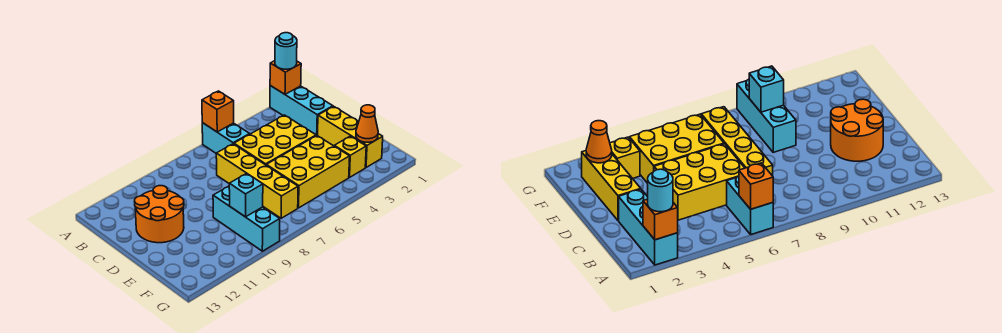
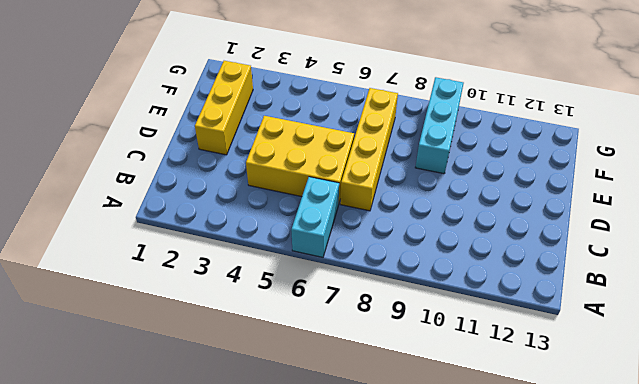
none -> cyan 1x3 brick [270,86,333,136]
none -> orange 2x2 round brick [135,186,184,243]
none -> yellow 2x3 brick [266,136,350,208]

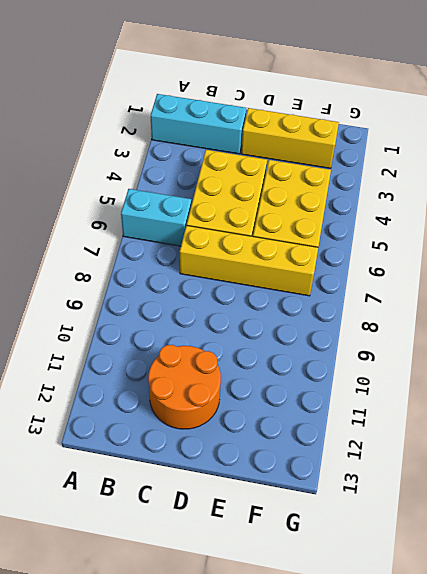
none -> cyan 1x3 brick [213,186,280,251]
none -> yellow 1x1 brick [335,136,366,177]
none -> orange 1x1 brick [270,61,301,94]

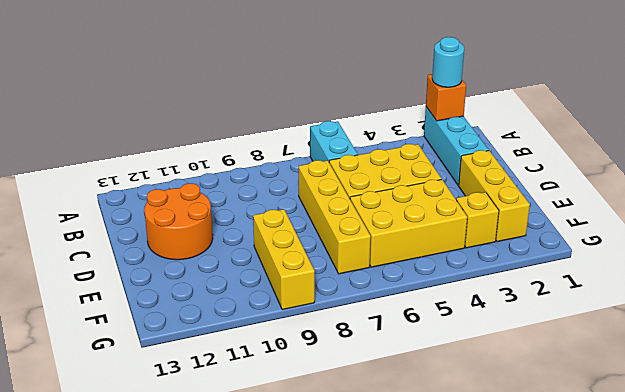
yellow 1x3 brick [253,209,315,310] -> cyan 1x3 brick [213,186,280,251]
none -> orange 1x1 brick [202,91,234,132]
none -> orange 1x1 cone [356,105,378,142]
none -> cyan 1x1 brick [229,173,263,217]

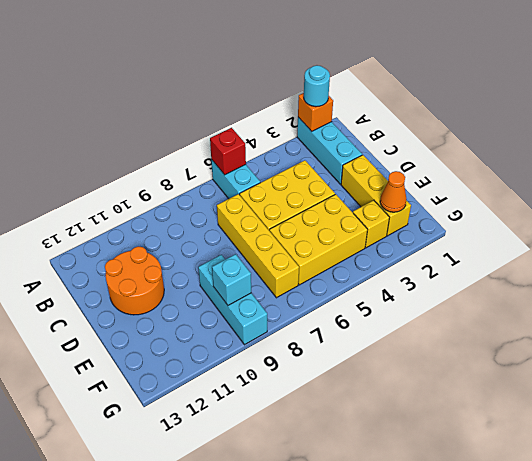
red 1x1 brick [210,128,246,175] -> orange 1x1 brick [202,91,234,132]

